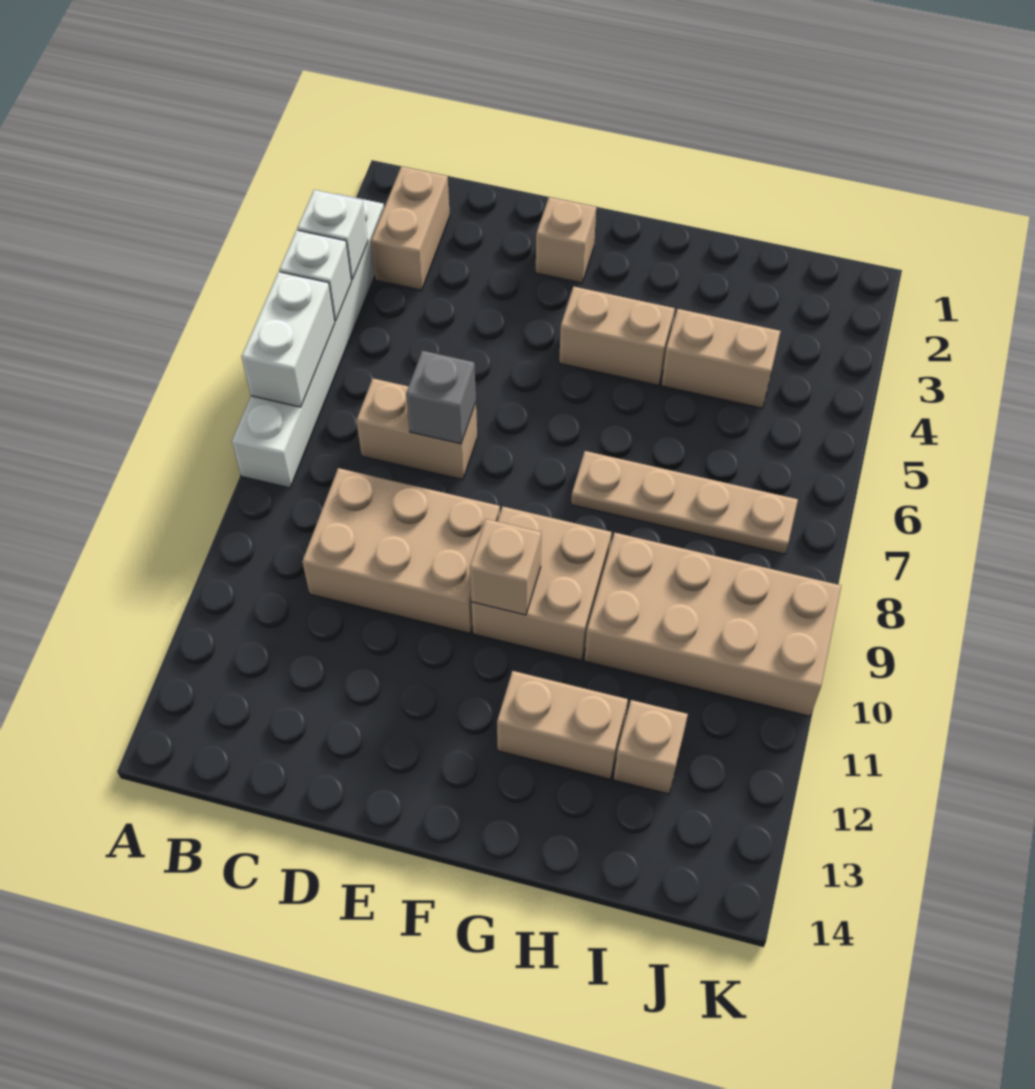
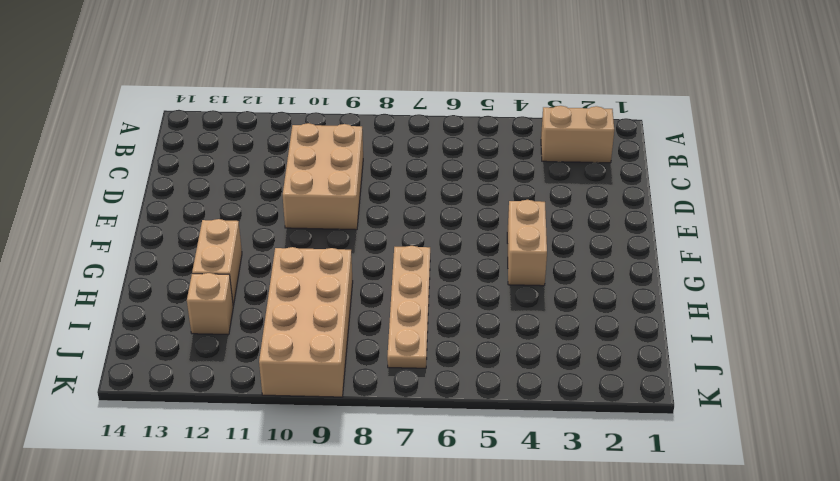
none -> white 1x6 brick [232,194,384,488]
none -> tan 1x2 brick [356,379,477,480]
none -> tan 1x1 brick [536,197,596,283]

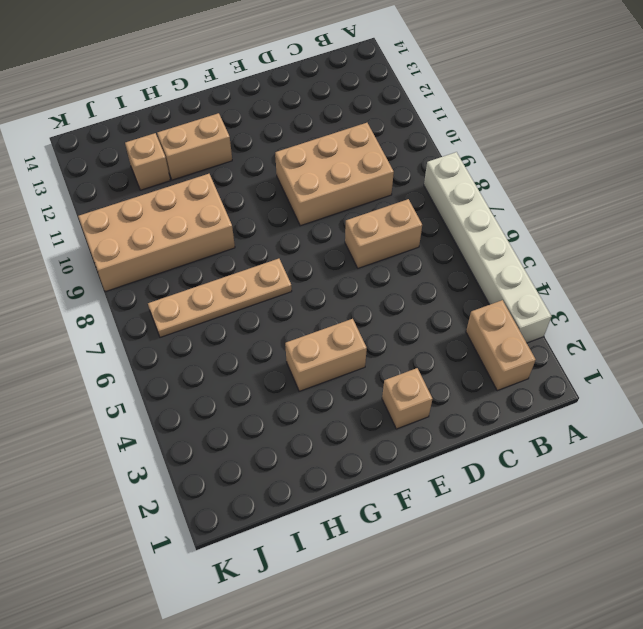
none -> tan 2x2 brick [471,507,612,660]
none -> tan 1x2 brick [661,309,780,408]
none -> white 1x1 brick [297,190,368,280]

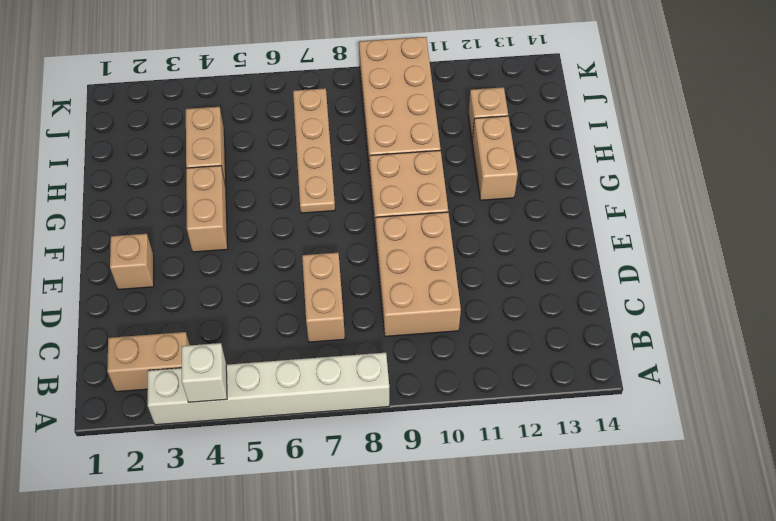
none -> white 1x1 brick [279,230,351,321]
none -> white 1x2 brick [242,272,335,407]
none -> grey 1x1 brick [406,351,476,444]

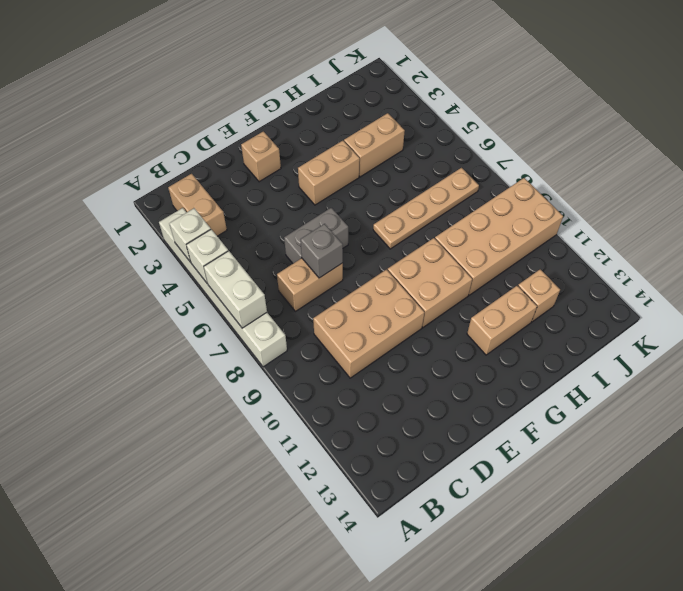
grey 1x2 brick [284,208,348,263] -> none
none -> tan 1x1 brick [470,519,541,615]

